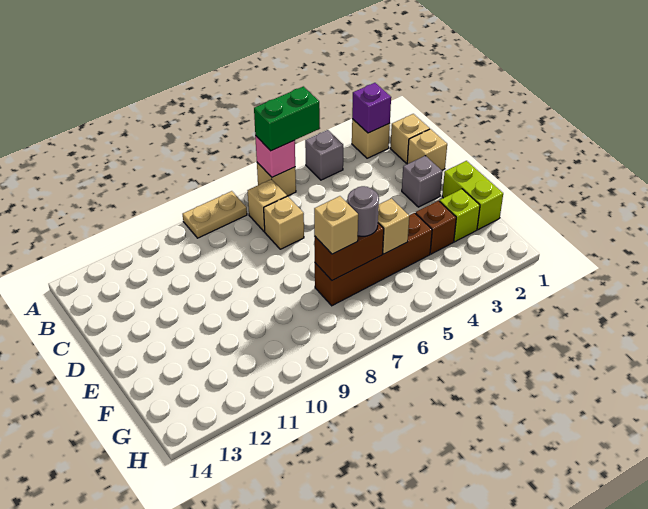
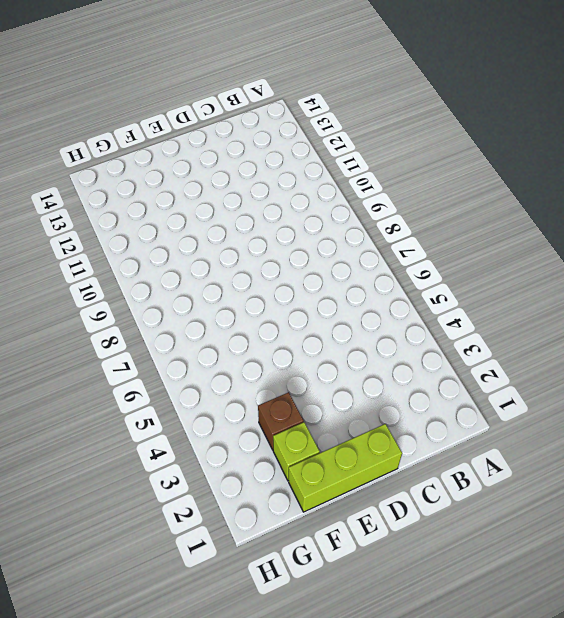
lime 1x3 brick [289,424,402,512] -> lime 1x2 brick [442,161,503,230]
none -> tan 1x1 brick [352,119,390,158]
none -> grey 1x1 brick [305,130,343,180]
none -> tan 1x1 brick [257,163,296,196]

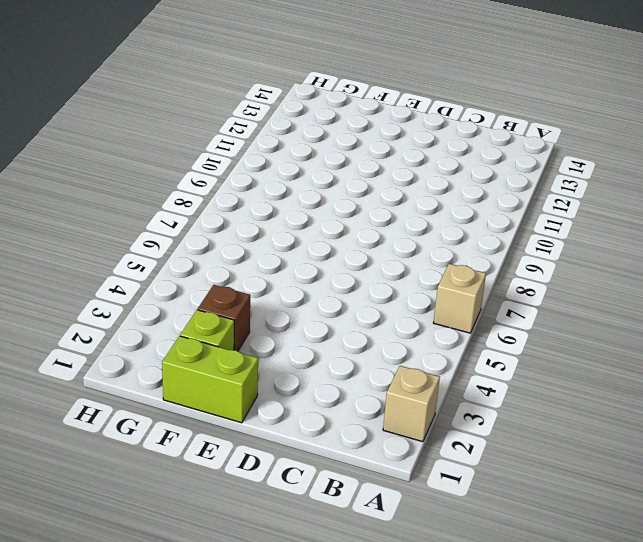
none -> grey 1x1 brick [305,130,343,180]
none -> tan 1x2 plate [183,191,247,238]
none -> tan 1x1 brick [390,114,430,163]

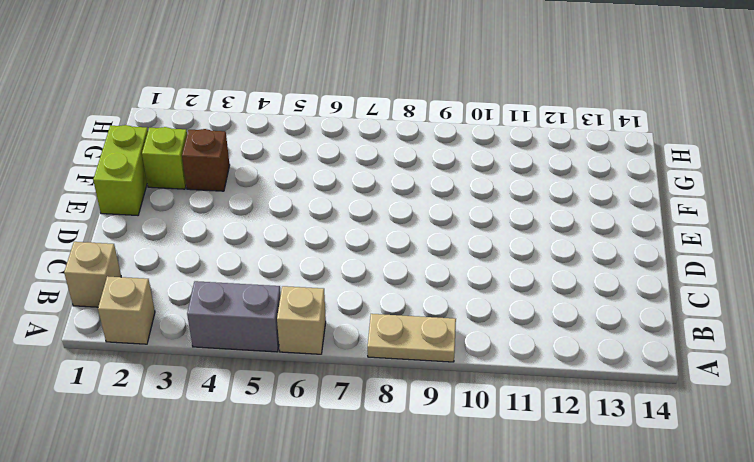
grey 1x2 brick [187,281,281,352] -> grey 1x1 brick [305,130,343,180]
none -> tan 1x1 brick [248,179,287,232]
none -> tan 1x1 brick [407,129,447,170]
none -> tan 1x1 brick [264,196,304,249]

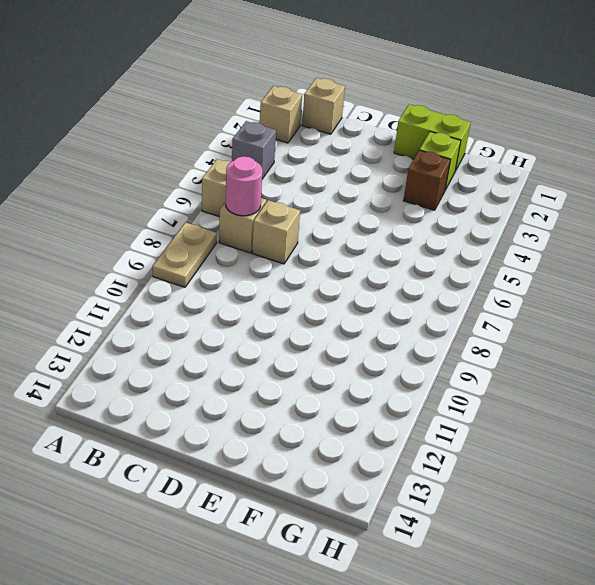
pink 1x1 round brick [226,156,262,216] -> none
none -> tan 1x1 brick [407,129,447,170]
none -> grey 1x1 brick [402,156,443,207]
none -> brown 1x4 brick [315,213,432,306]

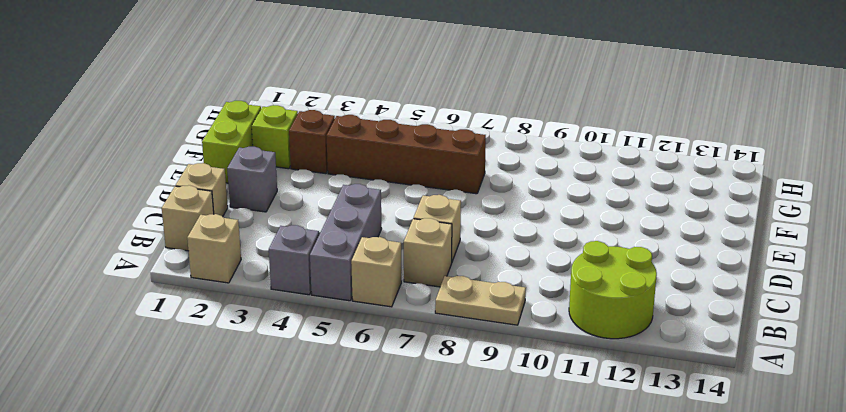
grey 1x3 brick [310,184,382,301] -> none
lime 2x2 round brick [569,241,657,339] -> none
none -> purple 1x1 brick [352,83,391,133]
none -> pink 1x1 brick [255,136,295,177]
none -> tan 1x1 brick [378,198,409,254]

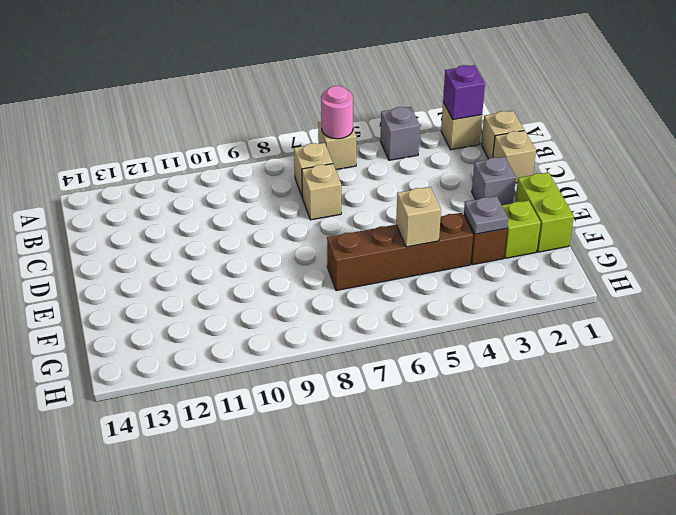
pink 1x1 round brick [321,86,353,139] -> pink 1x1 brick [255,136,295,177]
grey 1x1 plate [464,196,508,234] -> none
none -> tan 1x2 plate [183,191,247,238]
none -> brown 1x2 brick [314,223,384,280]
none -> green 1x2 brick [254,86,320,151]

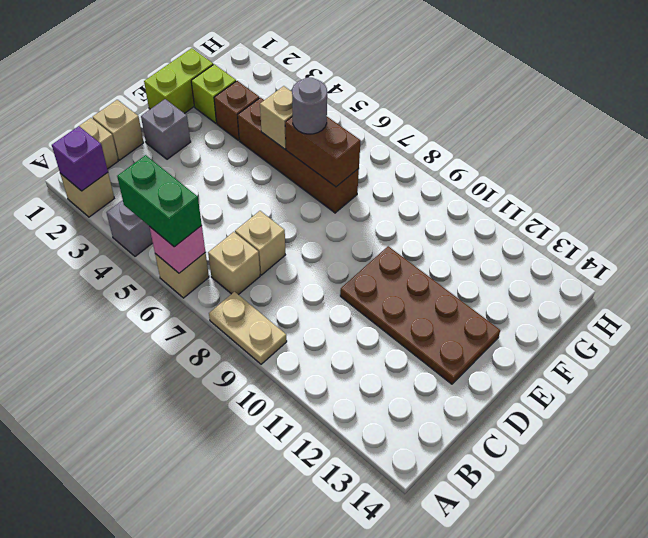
brown 2x4 plate [340,246,500,384] -> none
none -> tan 1x1 brick [314,196,358,254]

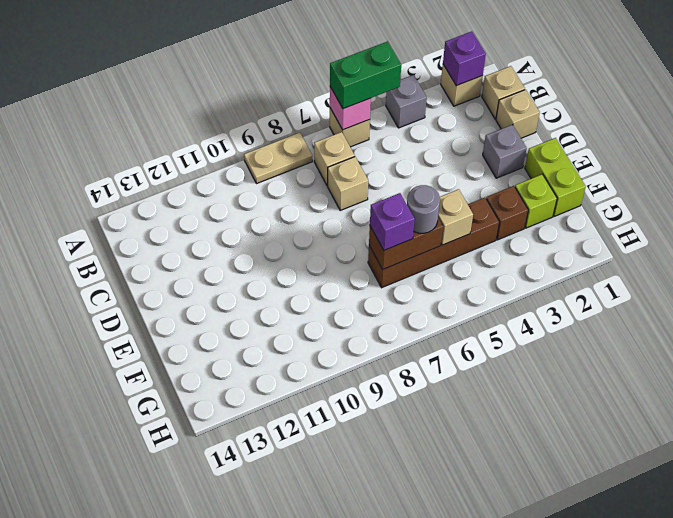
purple 1x1 brick [370,193,415,250] -> tan 1x1 brick [314,196,358,254]

